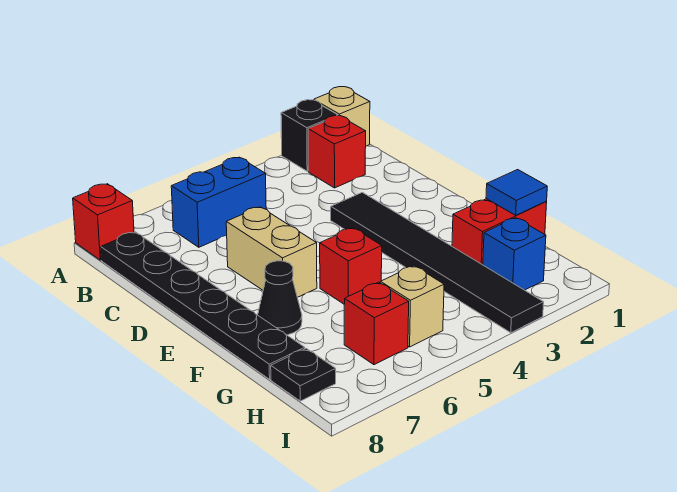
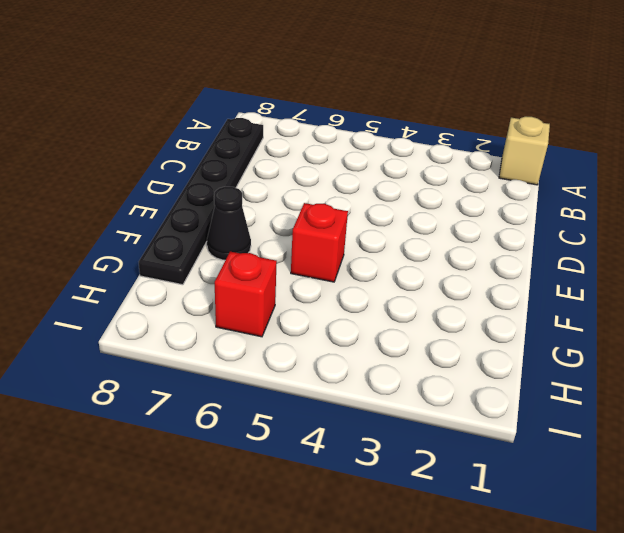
none -> black 1x1 brick [281,100,338,171]
none -> red 1x1 brick [73,184,134,260]
none -> red 1x1 brick [308,116,366,188]

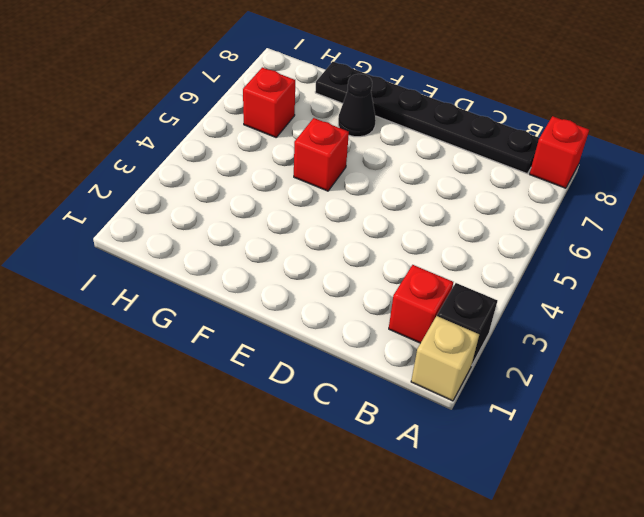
none -> blue 1x2 brick [171,157,266,247]
none -> black 1x6 tile [331,192,544,333]
none -> tan 1x2 brick [226,207,317,297]

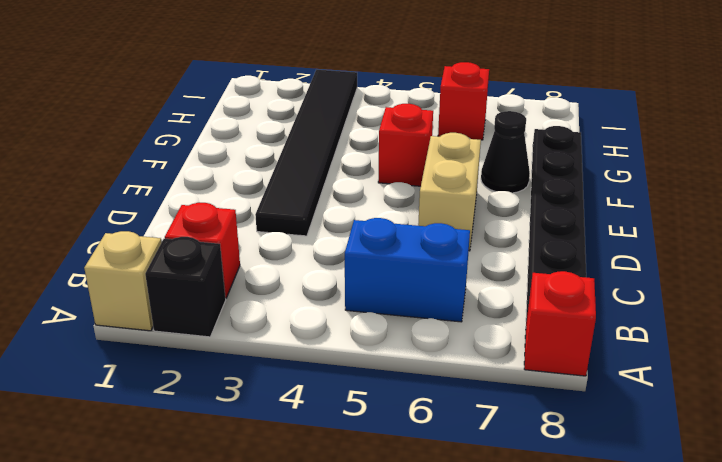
none -> red 1x2 brick [452,199,547,265]
none -> blue 1x1 brick [483,218,546,290]
none -> tan 1x1 brick [380,266,444,347]

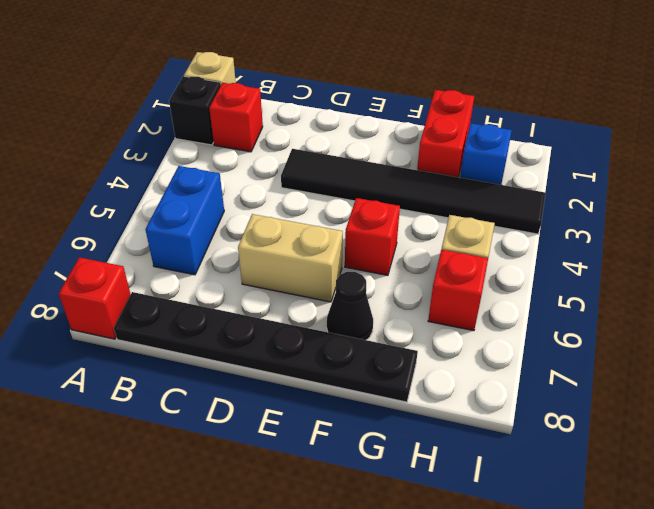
none -> black 1x1 plate [271,348,336,401]
none -> blue 1x1 tile [486,170,547,215]

